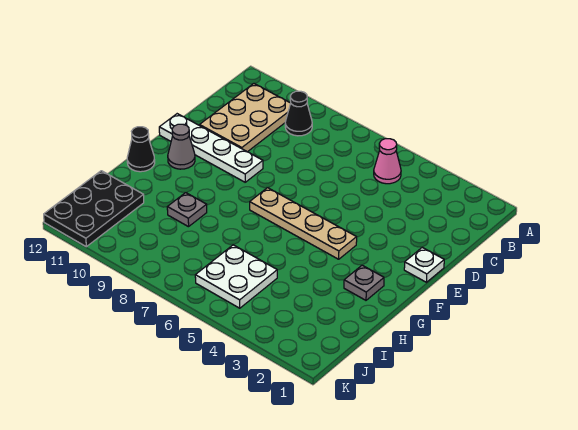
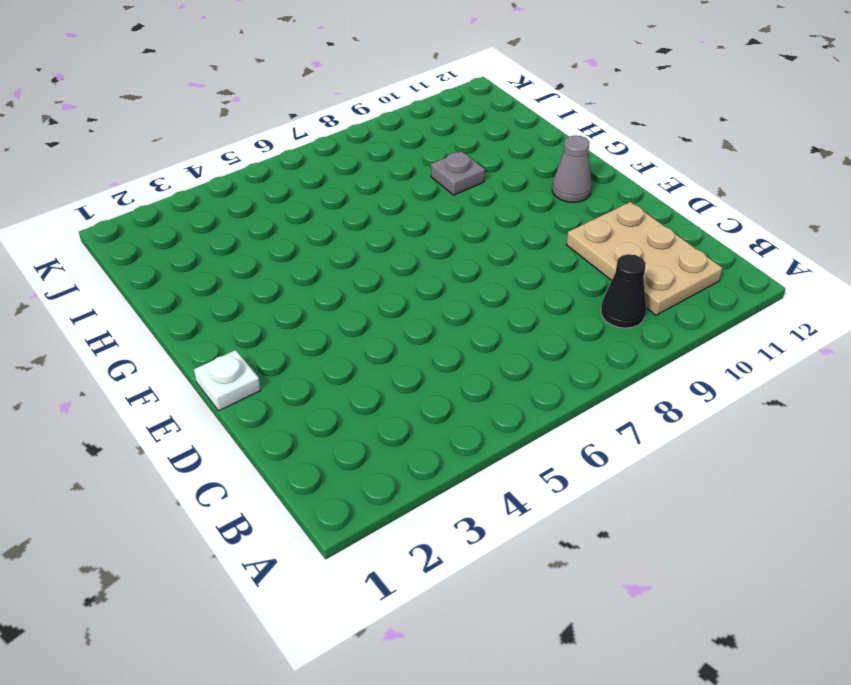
none -> pink 1x1 cone [374,139,401,184]
none -> white 1x4 plate [159,114,263,182]
none -> tan 1x4 plate [250,188,357,259]

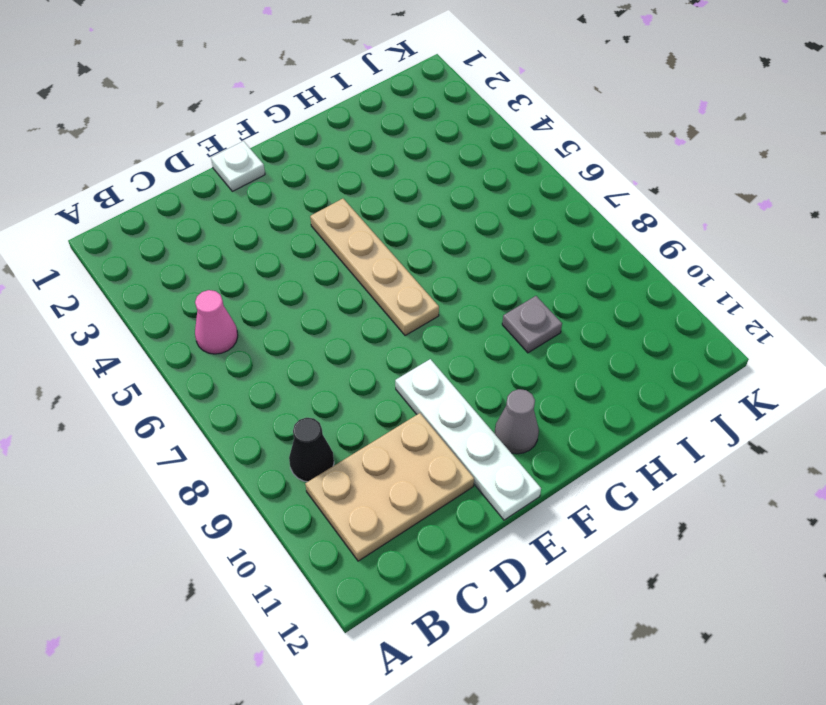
none -> grey 1x1 plate [344,265,384,300]
none -> black 1x1 cone [127,127,155,172]
none -> white 2x2 plate [195,245,277,308]

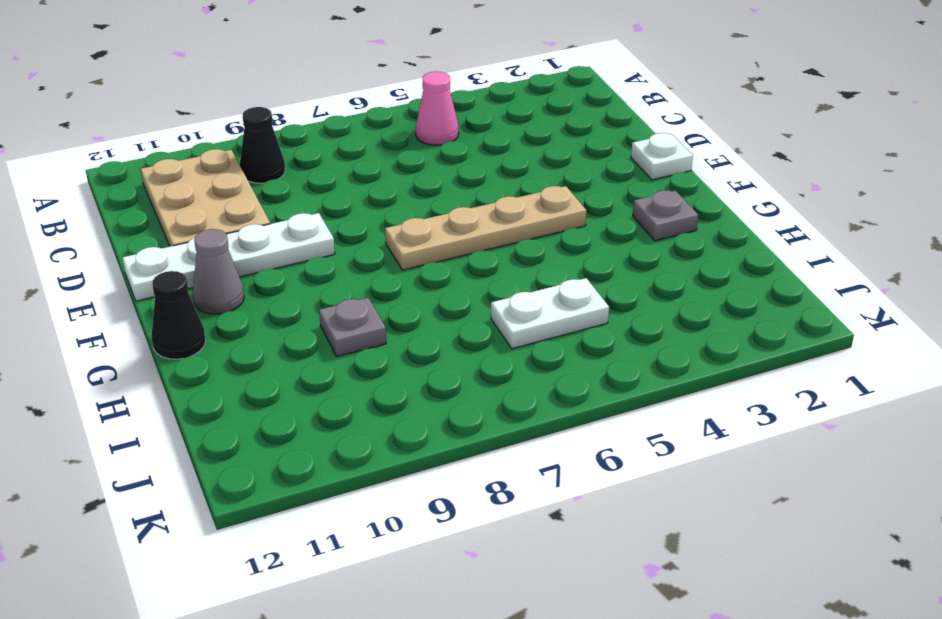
white 1x2 plate [491,278,609,349] -> white 2x2 plate [195,245,277,308]
none -> black 2x3 plate [44,171,144,247]

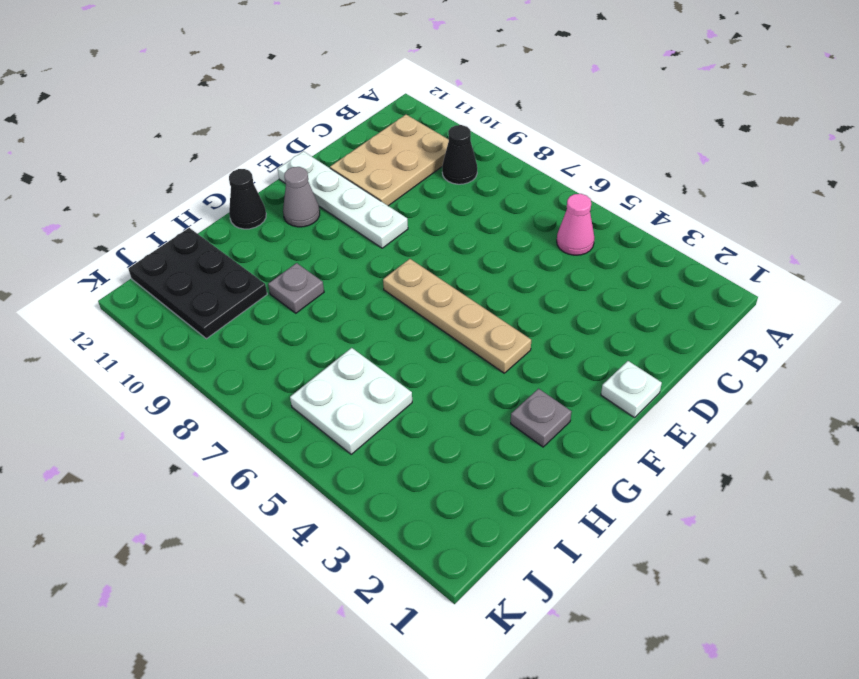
black 2x3 plate [128,228,267,339] -> black 2x3 plate turned to [44,171,144,247]

